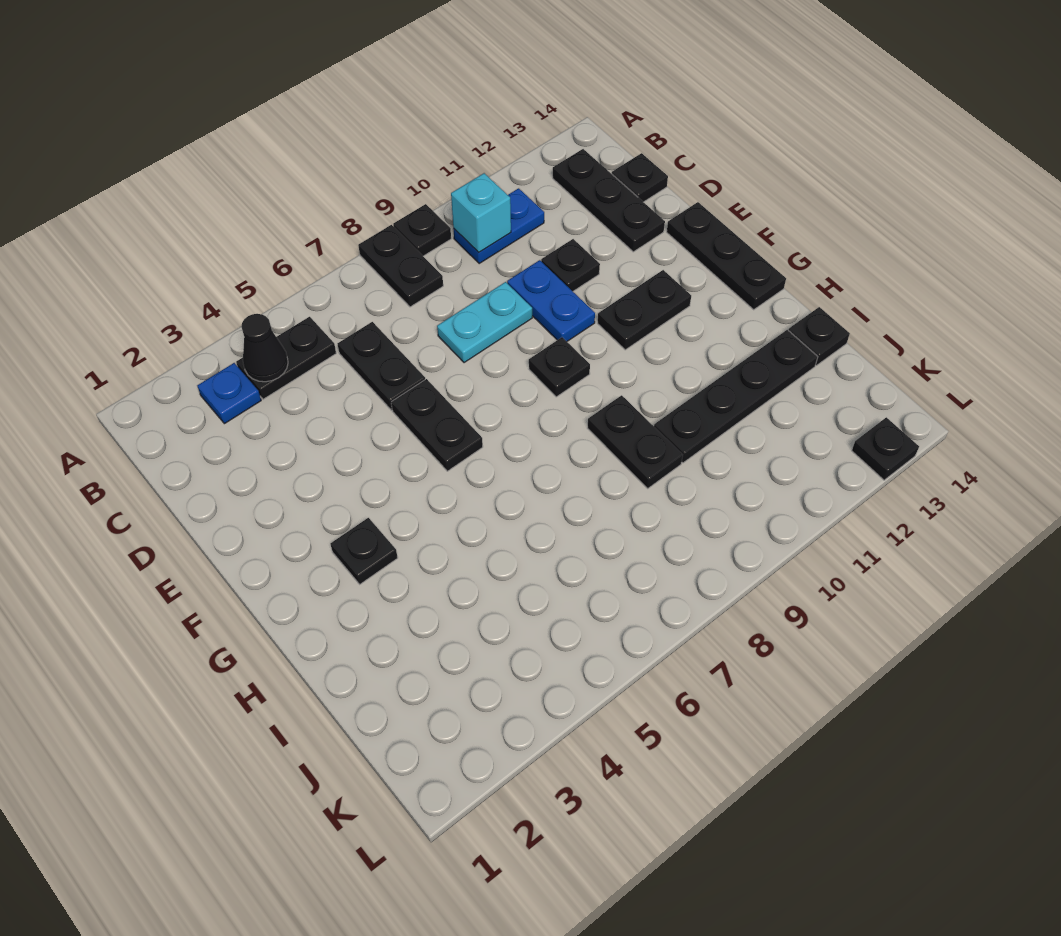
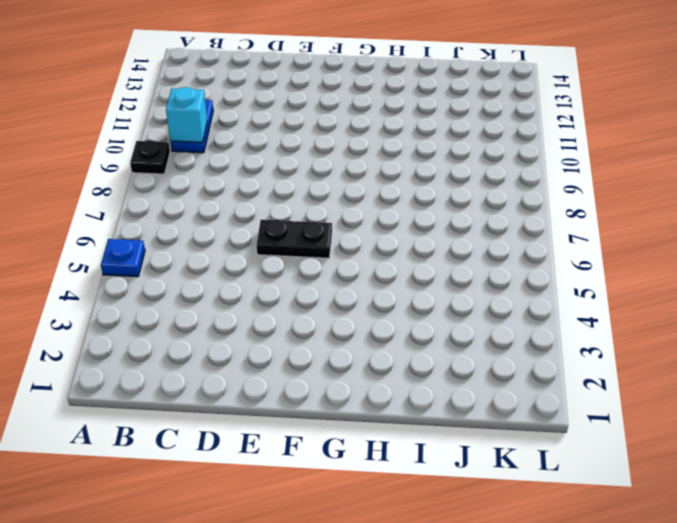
blue 1x1 plate [101,239,145,277] -> blue 1x1 plate moved to [197,363,261,424]
none -> black 1x2 plate [358,225,443,307]
none -> black 1x2 plate [236,317,336,399]
none -> black 1x3 plate [553,149,665,252]

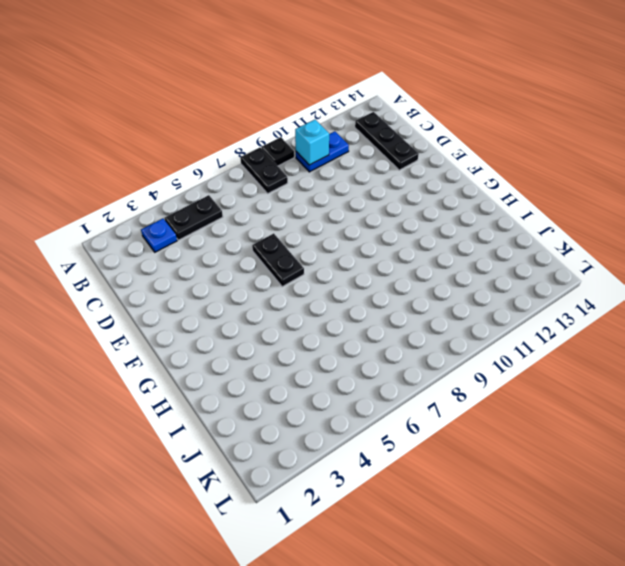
none -> black 1x2 plate [337,322,425,410]
none -> black 1x1 plate [612,153,668,202]
none -> cyan 1x2 plate [437,282,532,363]

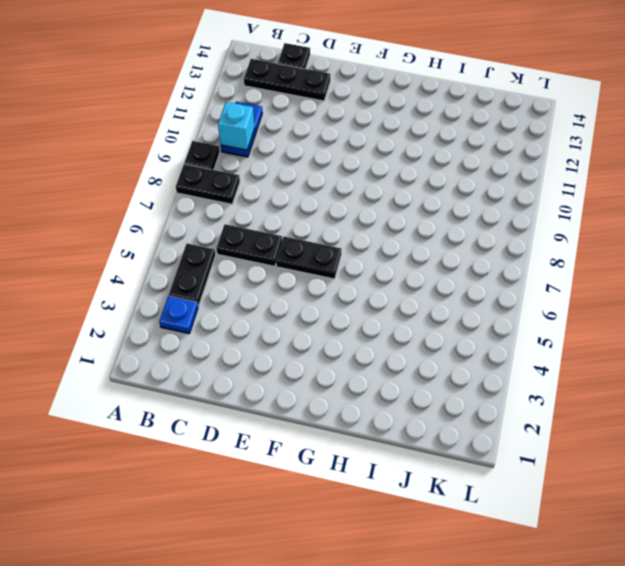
none -> cyan 1x2 plate [437,282,532,363]
none -> blue 1x2 plate [507,260,595,341]
none -> black 1x1 plate [541,239,600,291]

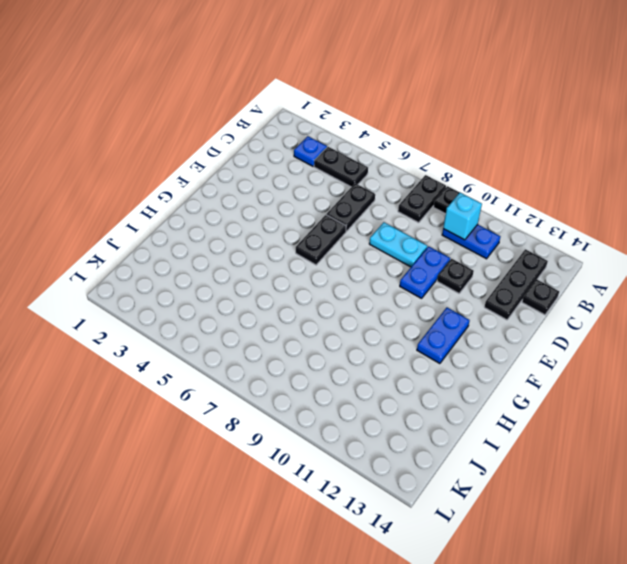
blue 1x2 plate [417,308,470,364] -> black 1x2 plate [598,270,691,350]
none -> black 1x3 plate [667,202,786,310]
none -> black 1x1 plate [529,337,590,397]
none -> black 1x1 plate [330,518,398,584]

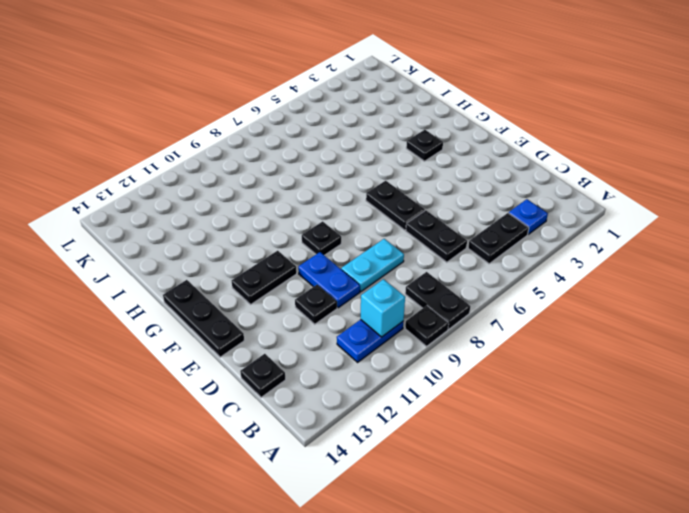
none -> black 1x3 plate [553,149,665,252]
none -> black 1x2 plate [588,395,683,488]
none -> black 1x4 plate [654,330,818,463]

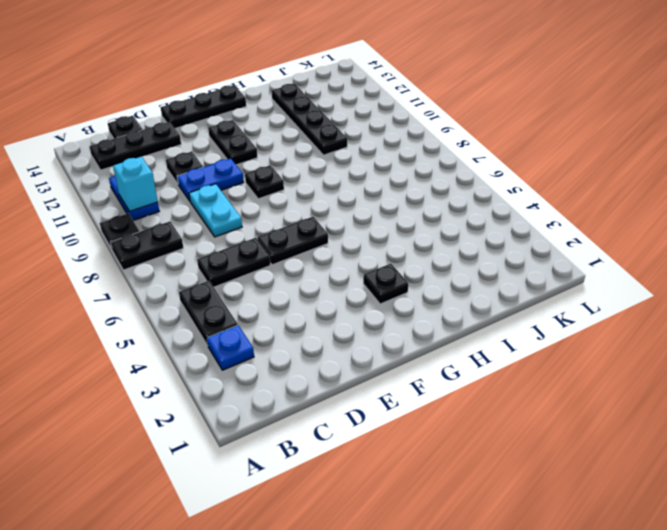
none -> black 1x2 plate [588,395,683,488]
none -> black 1x1 plate [788,307,850,366]
none -> black 1x1 plate [852,417,919,480]

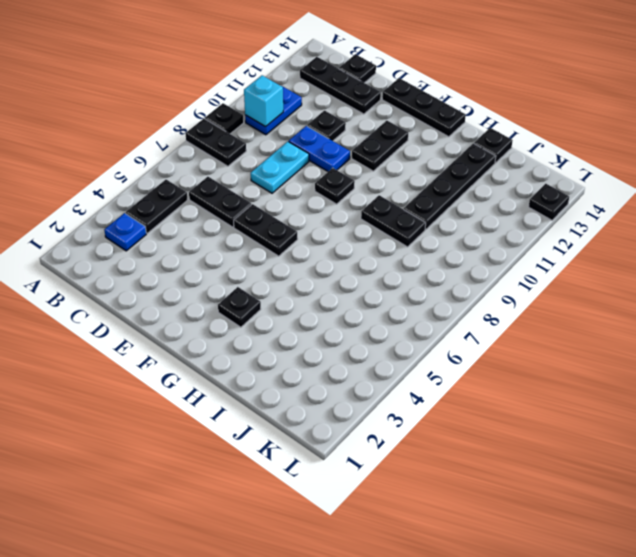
none -> black 1x1 cone [241,314,288,382]

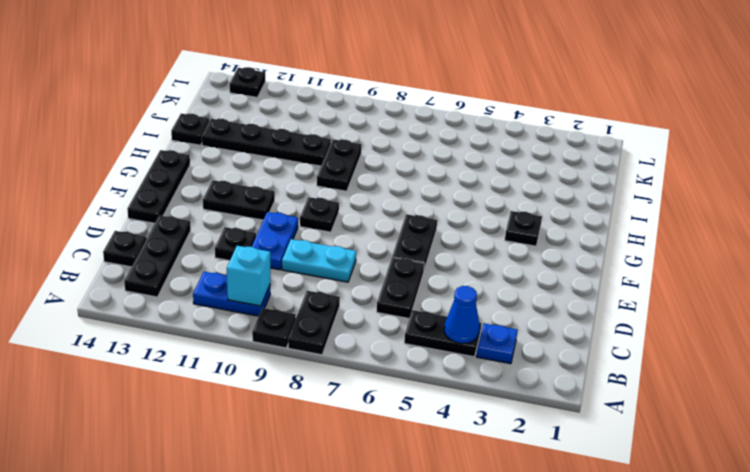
blue 1x1 cone [444,286,480,344] -> black 1x1 cone [241,314,288,382]

